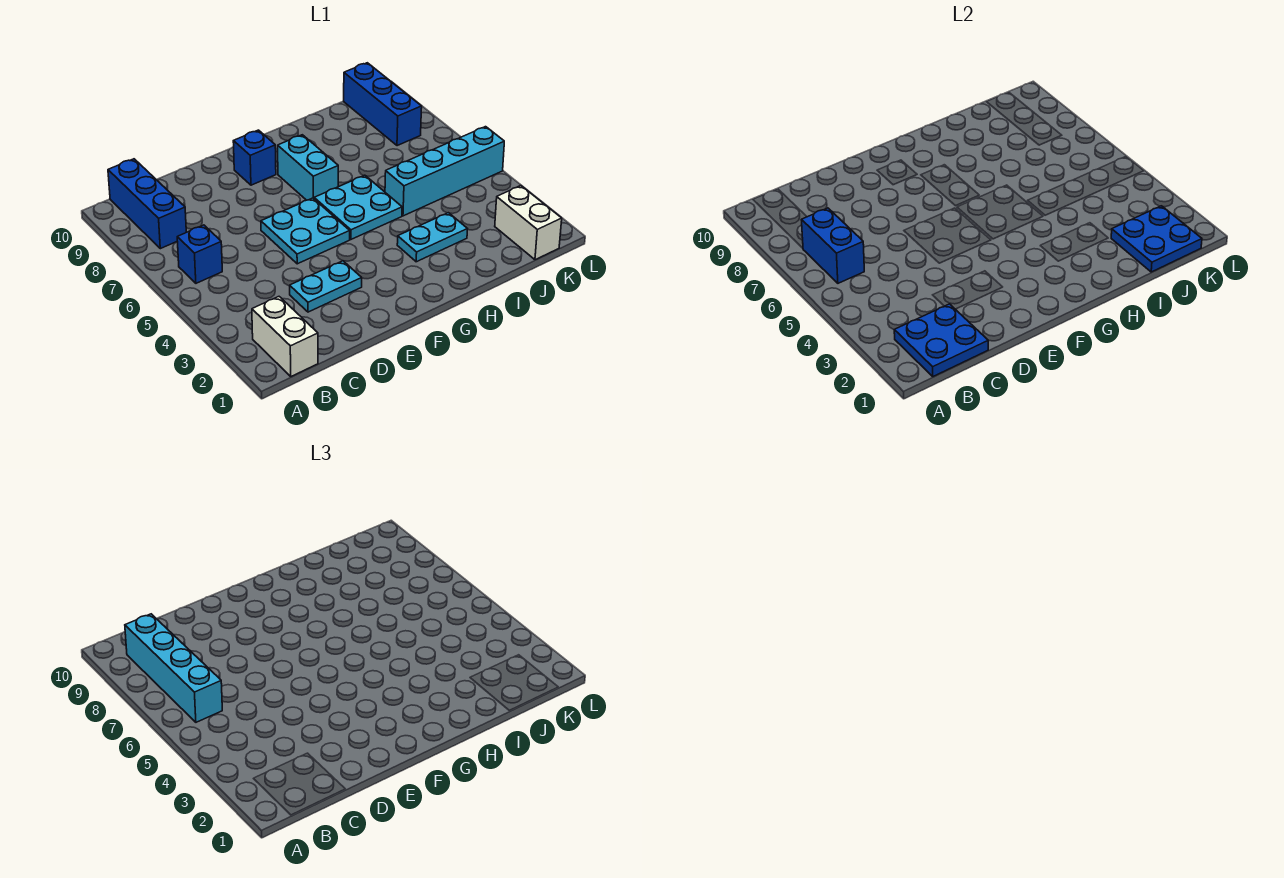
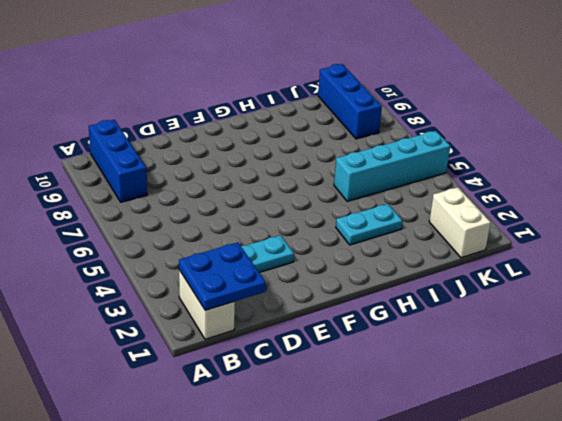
none -> blue 1x1 brick [177,225,222,283]
none -> cyan 2x2 plate [261,198,350,264]
none -> blue 1x1 brick [233,130,276,185]

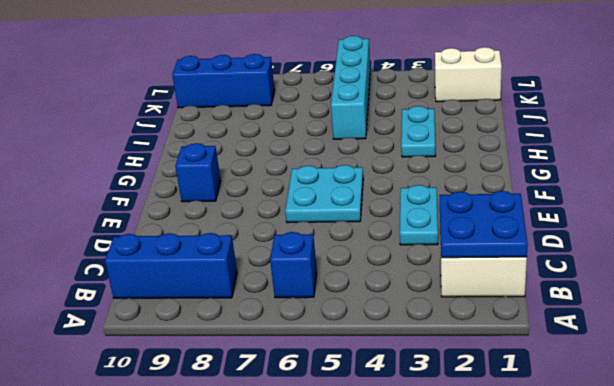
none -> cyan 2x2 plate [314,175,402,239]
none -> cyan 1x2 brick [278,135,338,200]
none -> blue 1x2 brick [802,208,864,283]

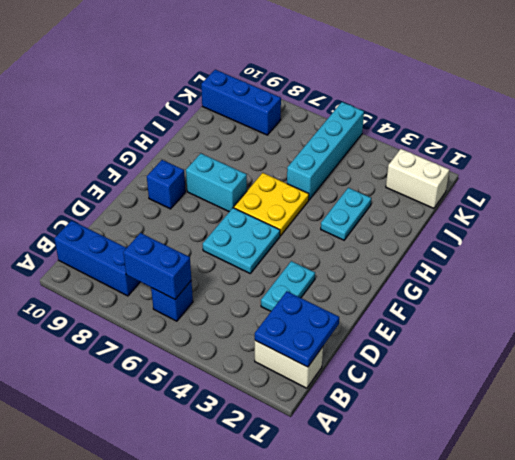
yellow 2x2 plate [234,173,309,236] -> cyan 2x2 plate [314,175,402,239]
none -> blue 2x2 plate [1111,206,1202,272]
none -> cyan 1x4 brick [125,614,222,722]

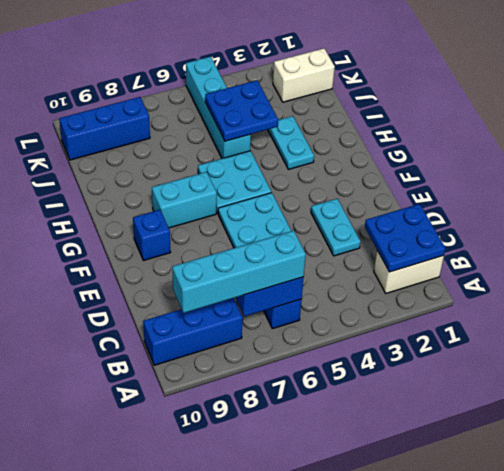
blue 2x2 plate [205,80,278,141] -> blue 2x2 plate moved to [1111,206,1202,272]

